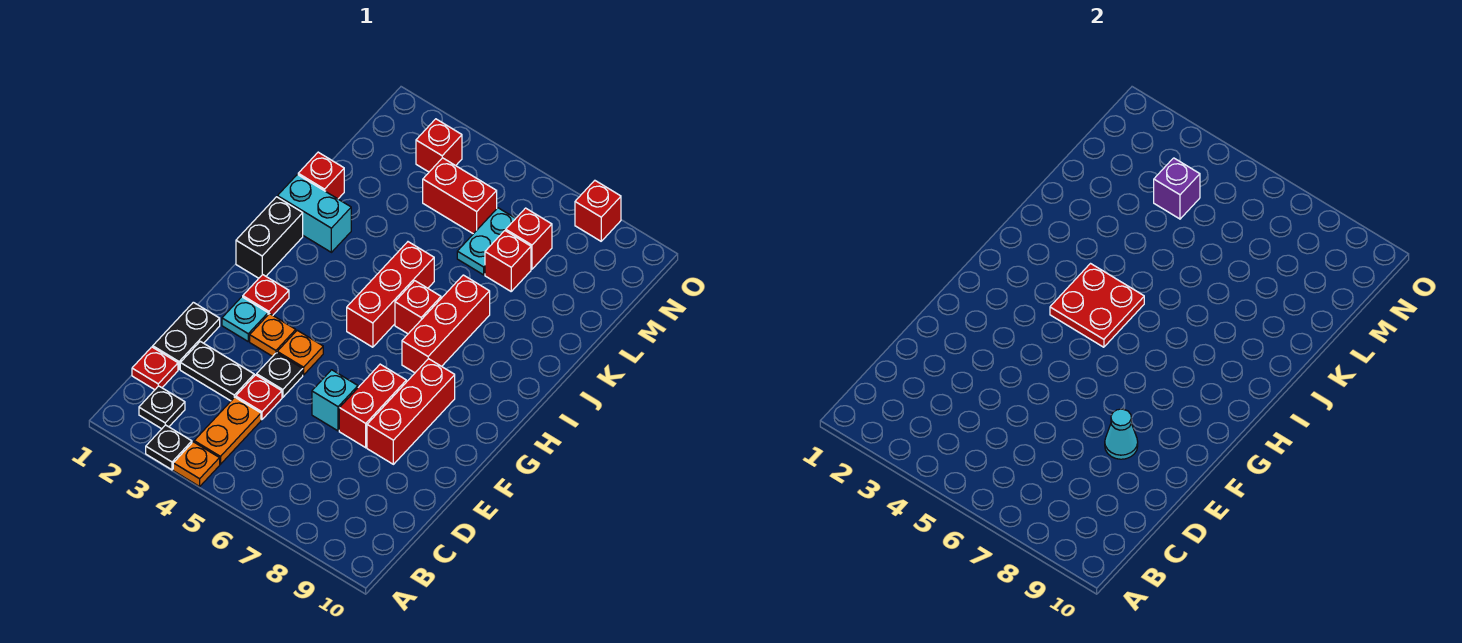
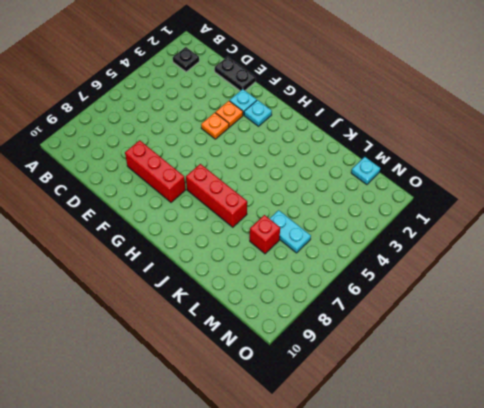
cyan 1x1 plate [244,100,272,126] -> red 1x1 plate [243,274,289,315]
cyan 1x1 plate [351,157,380,185] -> none
none -> black 1x1 plate [146,425,192,470]
none -> orange 1x1 plate [173,442,220,486]
none -> orange 1x2 plate [194,397,261,464]
none -> red 1x1 plate [132,347,178,390]

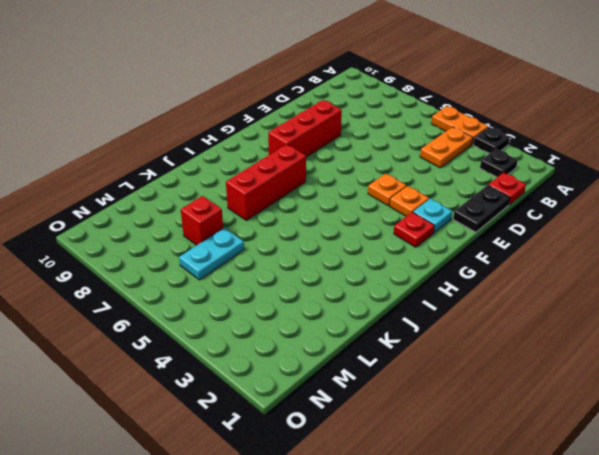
orange 1x2 plate [431,106,488,144] -> orange 1x1 plate [173,442,220,486]
none -> black 1x2 plate [180,341,254,401]
none -> red 1x1 plate [236,375,282,420]
none -> black 1x1 plate [257,353,303,397]
none -> cyan 1x1 brick [312,370,358,431]

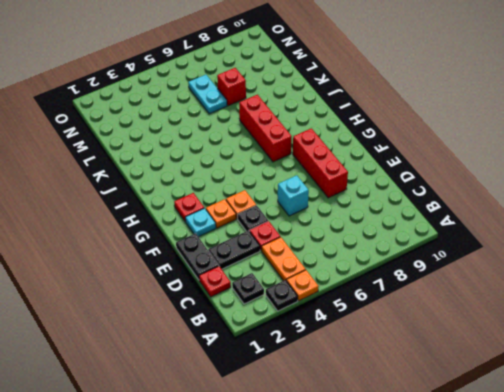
none -> red 1x2 brick [339,364,406,448]
none -> black 1x2 brick [236,197,303,278]
none -> red 1x3 brick [347,242,434,347]
none -> red 1x1 brick [395,281,441,334]

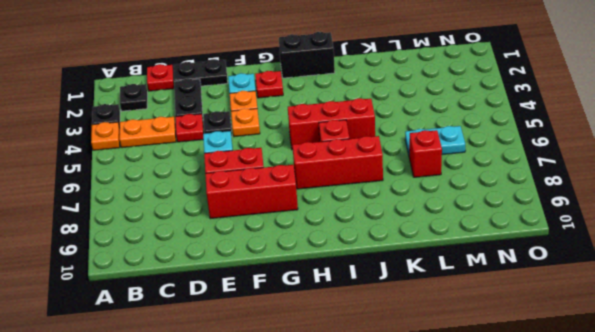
none -> cyan 1x2 brick [277,175,351,252]
none -> red 1x1 brick [298,152,344,199]
none -> red 1x2 brick [423,158,497,234]
none -> red 1x1 brick [506,208,552,269]

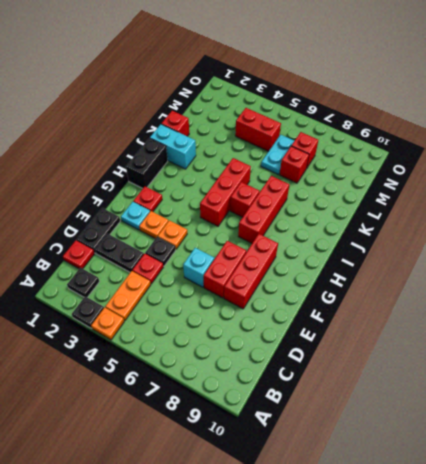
none -> red 1x1 brick [416,119,462,172]
none -> red 1x1 brick [575,181,621,241]
none -> cyan 1x1 cone [1105,409,1138,459]
none -> red 2x2 plate [1050,264,1144,347]

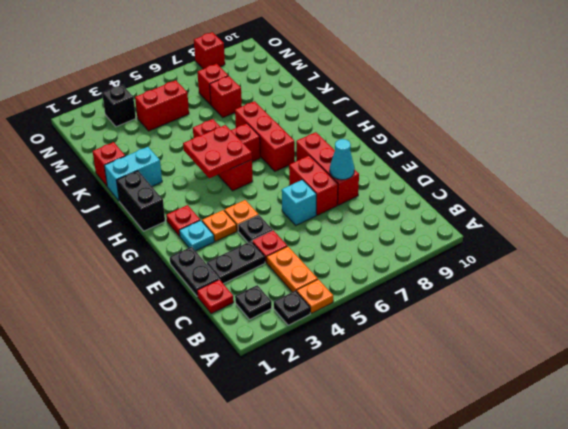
black 1x1 brick [102,85,136,127] -> red 1x1 brick [416,119,462,172]
none -> cyan 1x2 plate [457,208,516,275]
none -> purple 1x1 brick [1154,158,1200,219]

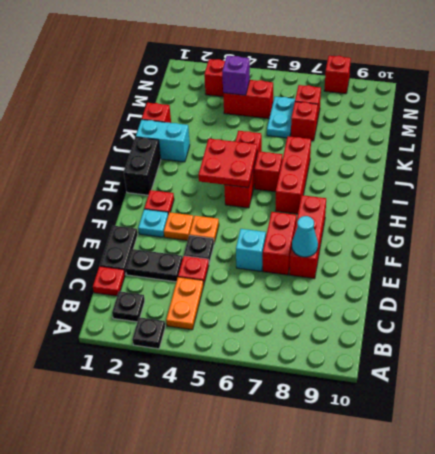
none -> orange 1x1 plate [173,442,220,486]

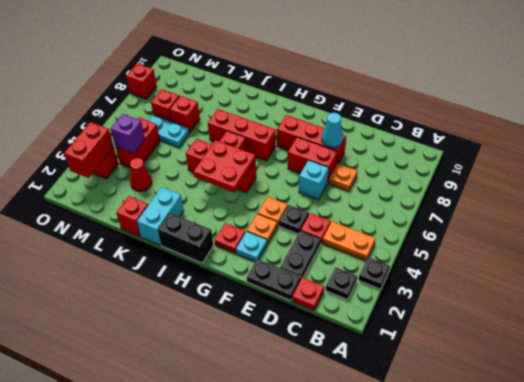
orange 1x1 plate [329,164,357,191] -> orange 1x1 plate moved to [173,442,220,486]
red 1x1 cone [130,158,152,192] -> none
red 1x2 brick [64,122,114,178] -> none

